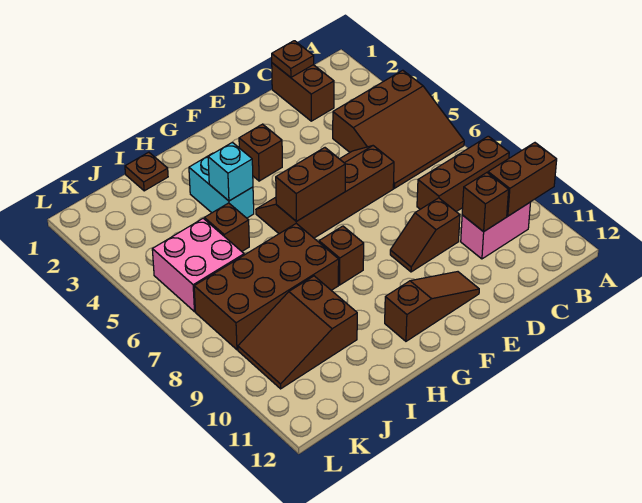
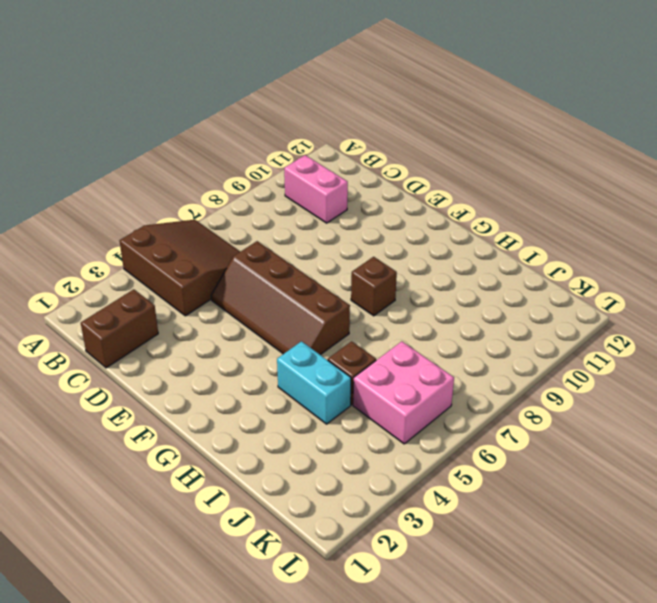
cyan 1x2 brick [277,341,351,424] -> cyan 1x2 brick turned to [189,153,254,218]
none -> brown 1x3 brick [417,136,509,212]
none -> brown 1x2 slope [390,198,460,272]
none -> brown 1x3 slope [385,272,479,341]

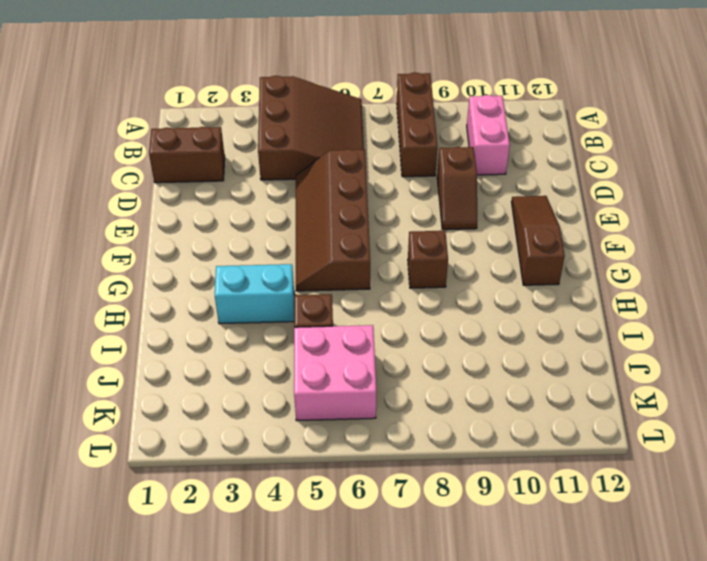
none -> brown 1x1 brick [239,124,282,181]
none -> brown 2x4 brick [194,224,339,350]
none -> brown 1x1 plate [125,152,168,191]

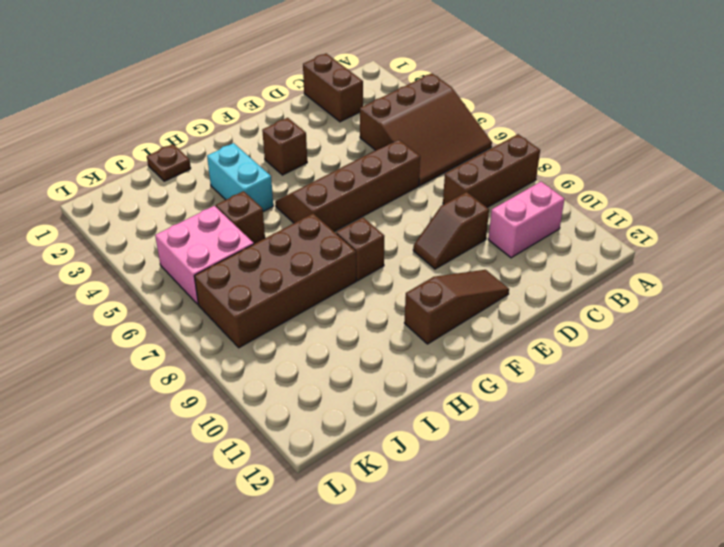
none -> brown 2x3 slope [238,276,357,389]
none -> brown 1x2 brick [488,143,557,216]
none -> brown 1x1 plate [272,41,314,77]

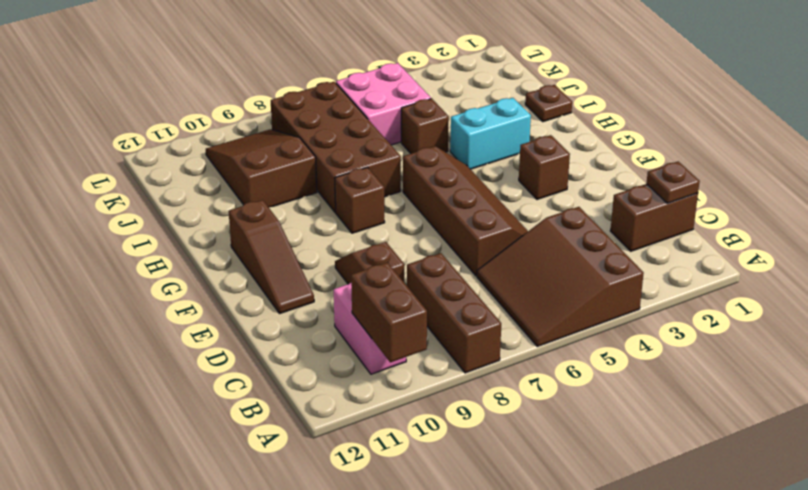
none -> brown 1x1 brick [462,173,509,232]
none -> brown 1x2 brick [276,148,345,221]
none -> cyan 1x1 brick [208,142,253,201]

